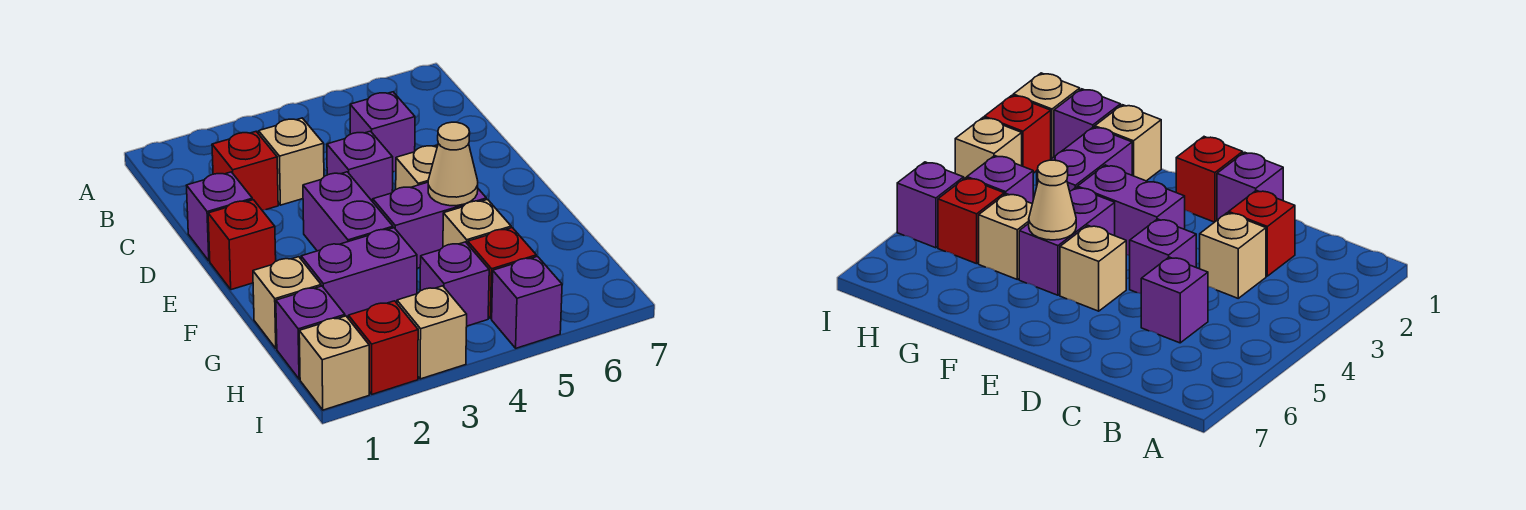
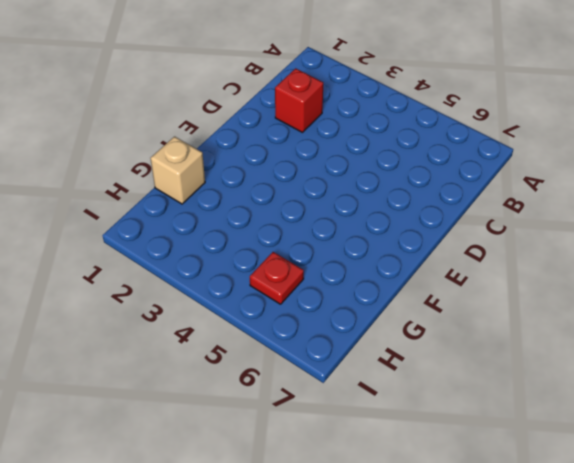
red 1x1 plate [250,252,304,304] -> red 1x1 brick [468,228,536,319]
none -> tan 1x1 brick [259,118,324,205]
none -> purple 1x1 brick [350,92,415,172]
none -> purple 1x1 brick [186,172,252,261]

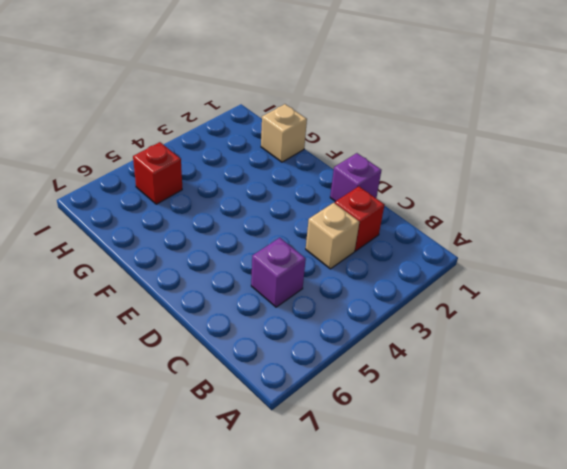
none -> purple 1x1 brick [327,131,393,202]
none -> red 1x1 brick [208,200,276,290]
none -> purple 1x2 brick [303,172,393,251]

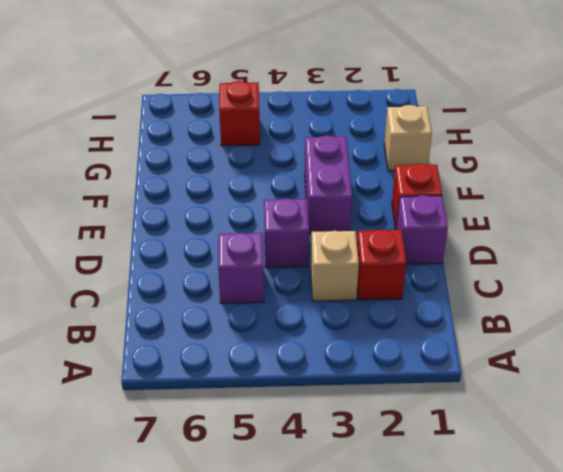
none -> tan 1x1 brick [396,145,438,189]
none -> purple 1x2 brick [373,182,486,268]
none -> purple 1x2 brick [301,228,417,318]

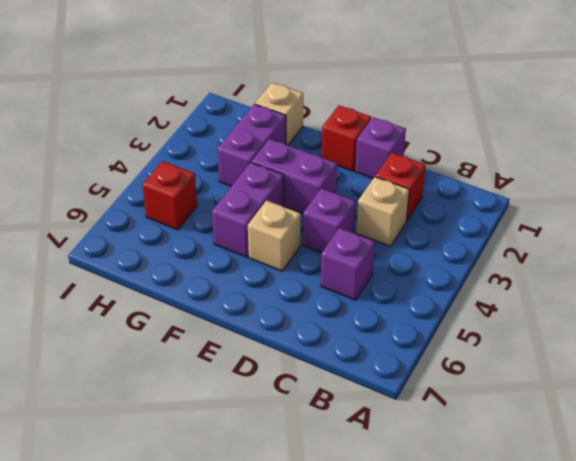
none -> tan 1x1 brick [443,199,511,247]
none -> purple 1x1 brick [276,286,345,379]
none -> purple 1x1 brick [420,242,489,326]

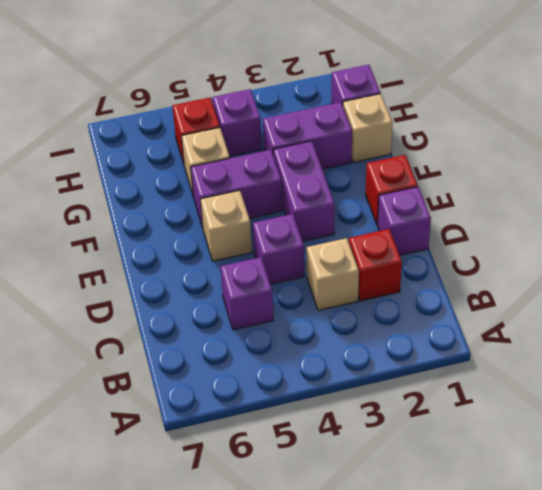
none -> tan 1x1 brick [299,316,369,410]
none -> red 1x1 brick [348,301,418,394]
none -> tan 1x1 brick [397,286,467,379]

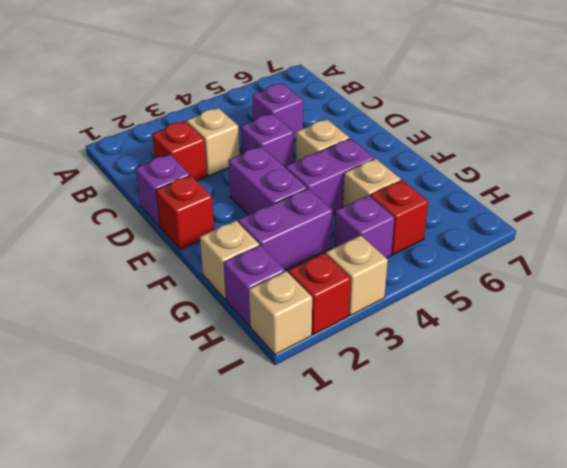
none -> purple 1x1 brick [492,256,562,348]
none -> tan 1x1 cone [428,122,478,206]

